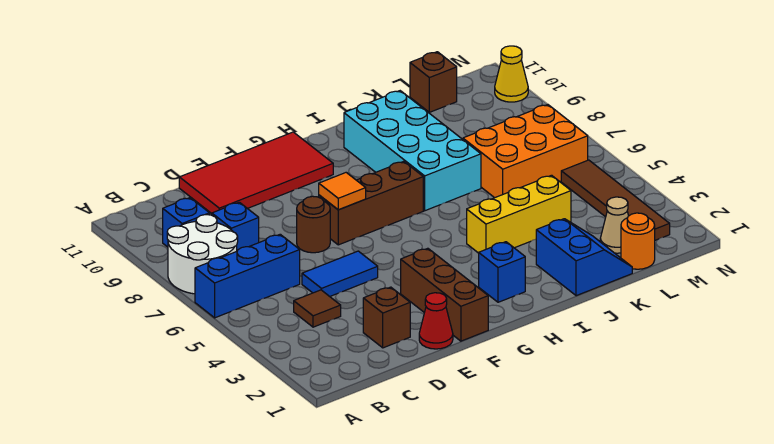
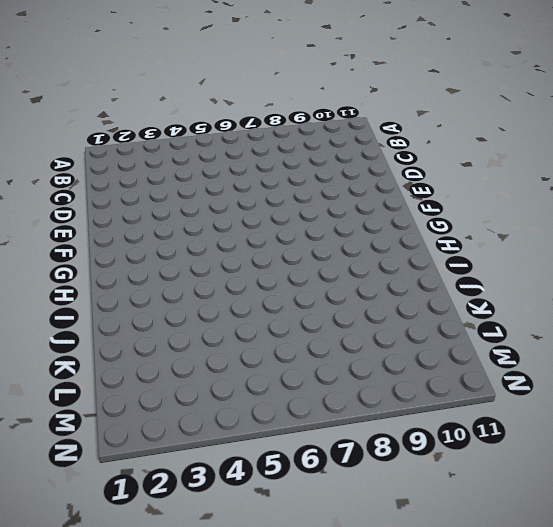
none -> blue 1x3 brick [195,234,300,318]
none -> white 2x2 round brick [167,215,238,294]
none -> blue 1x1 brick [163,198,210,247]

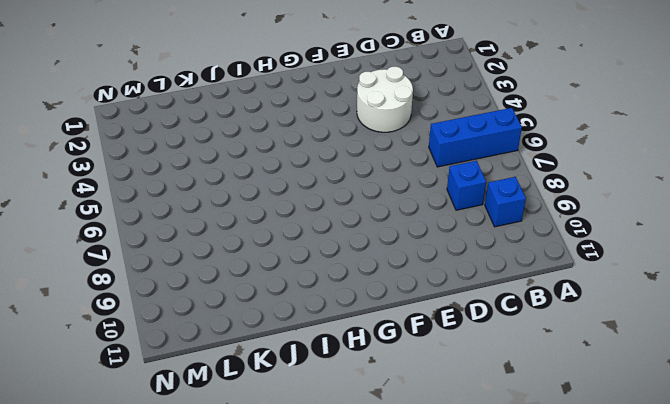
white 2x2 round brick [357,67,413,132] -> white 2x2 round brick moved to [167,215,238,294]
none -> brown 1x1 tile [294,290,341,327]
none -> brown 1x1 brick [363,287,410,348]
none -> blue 1x2 tile [302,251,378,296]

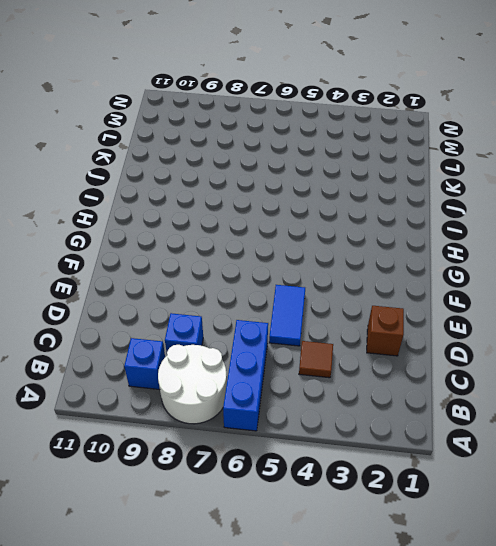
none -> red 2x4 tile [179,132,333,214]
none -> red 1x1 cone [419,293,453,349]
none -> brown 1x1 round brick [297,196,330,253]

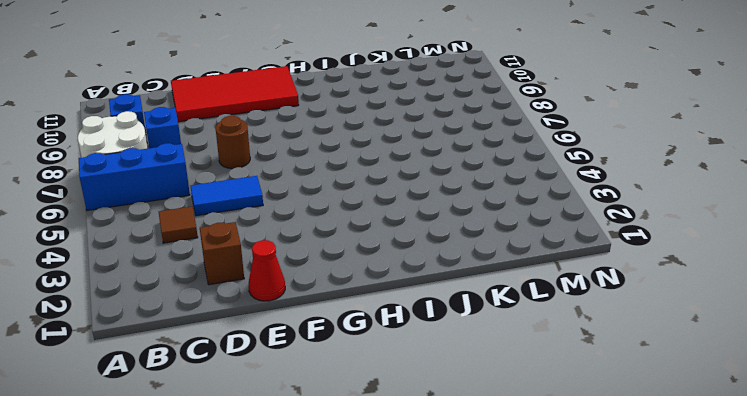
none -> brown 1x3 brick [401,248,488,341]
none -> brown 1x3 brick [319,161,423,245]
none -> blue 1x1 brick [479,242,525,302]

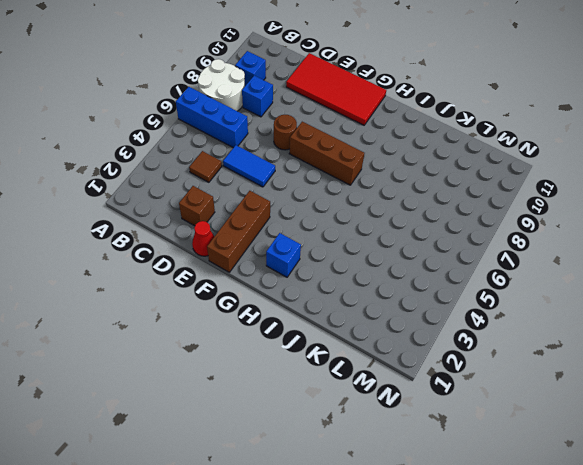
none -> yellow 1x3 brick [467,175,571,253]
none -> cyan 2x4 brick [344,91,481,211]
none -> blue 2x2 slope [536,219,632,296]

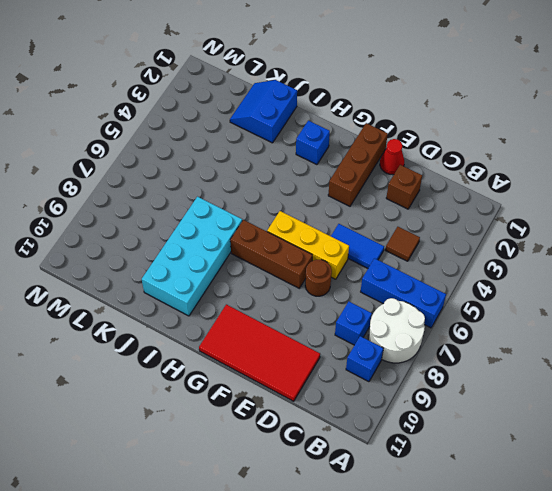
yellow 1x3 brick [267,211,349,279] -> yellow 1x3 brick moved to [467,175,571,253]
none -> orange 2x3 brick [463,105,588,198]
none -> orange 1x1 round brick [621,213,655,269]
none -> tan 1x1 cone [600,197,628,253]

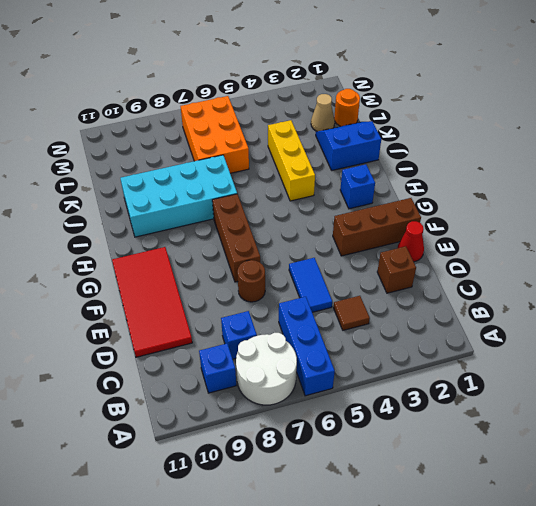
none -> brown 1x1 brick [410,52,457,112]
none -> brown 1x4 tile [561,160,670,240]
none -> yellow 1x1 cone [495,46,528,102]

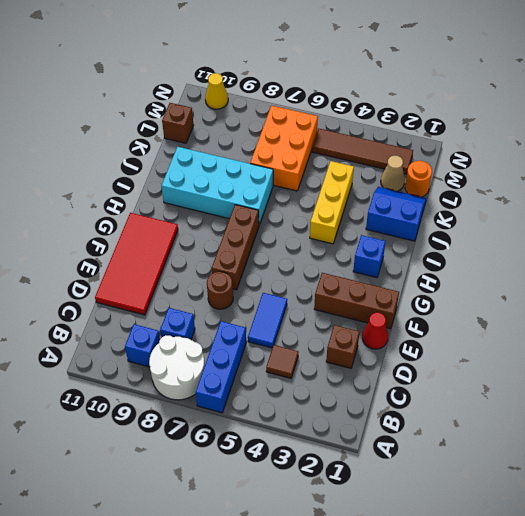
none -> orange 1x1 tile [319,173,366,210]

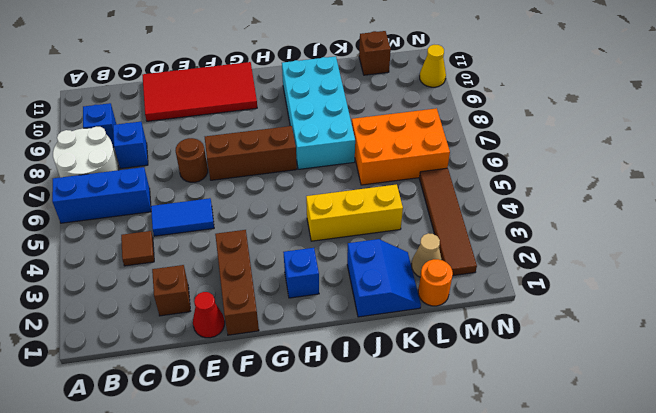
none -> orange 1x1 tile [319,173,366,210]

